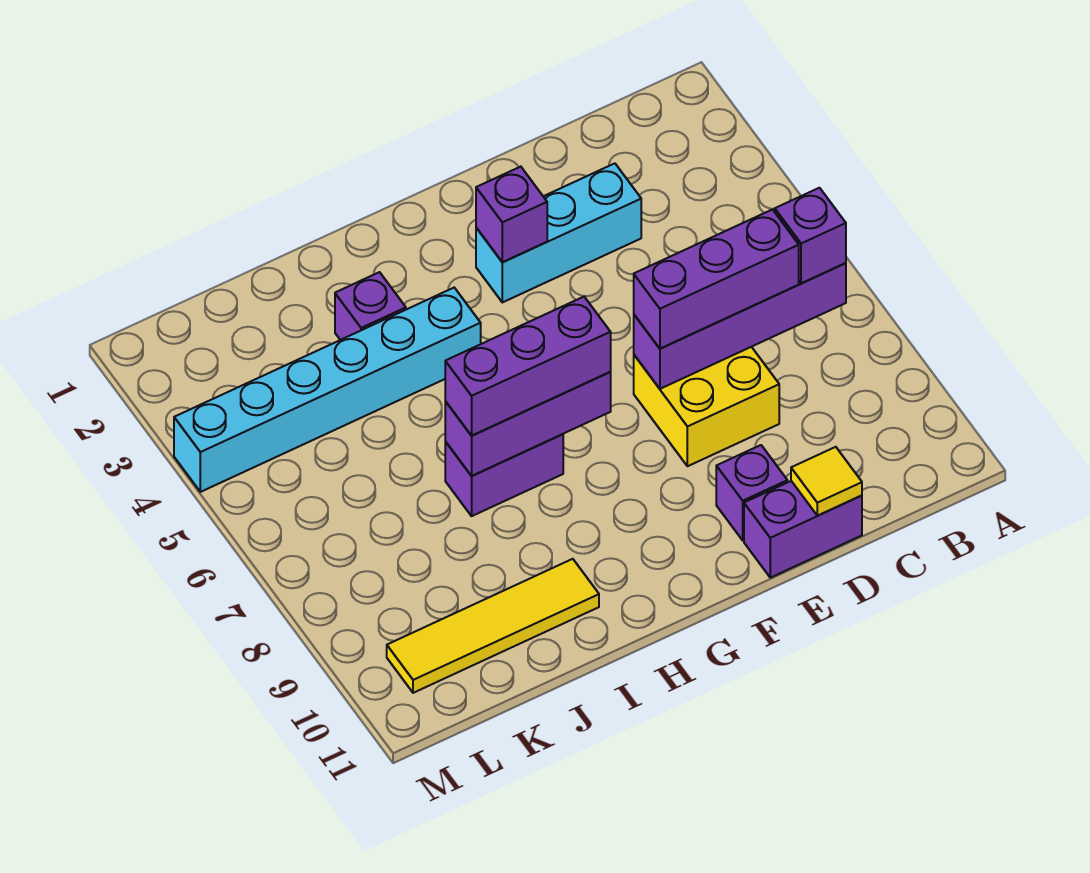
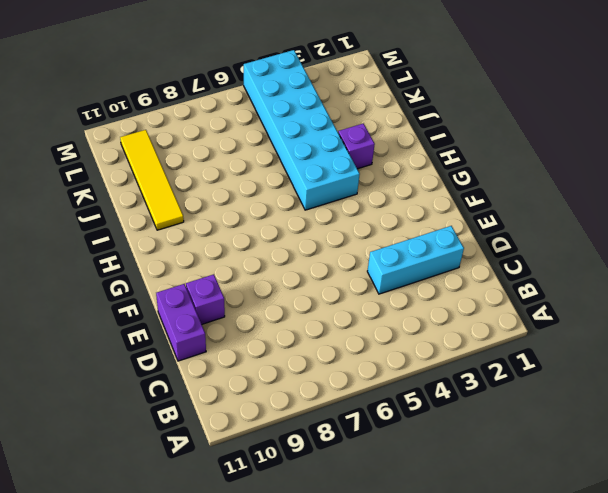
cyan 1x3 brick [367,226,464,294] -> cyan 1x3 brick turned to [476,163,641,302]
cyan 2x6 brick [244,50,360,210] -> cyan 1x6 brick [174,288,481,492]
none -> yellow 2x2 brick [634,347,779,466]
none -> purple 1x2 brick [445,434,563,516]
none -> purple 1x4 brick [634,263,846,389]

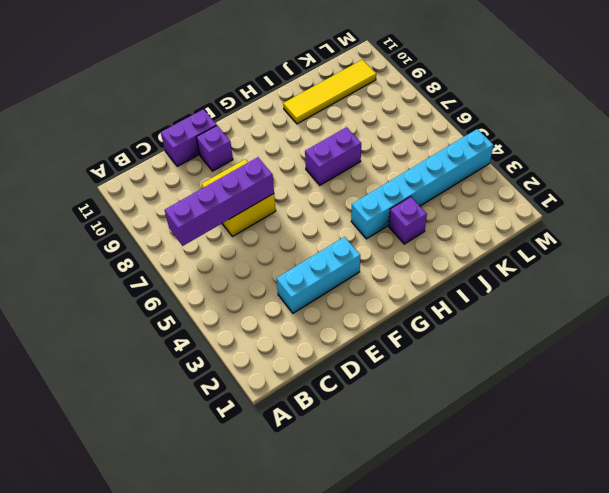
none -> yellow 1x1 tile [791,447,862,516]
none -> purple 1x1 brick [476,167,547,262]
none -> purple 1x3 brick [445,372,611,476]

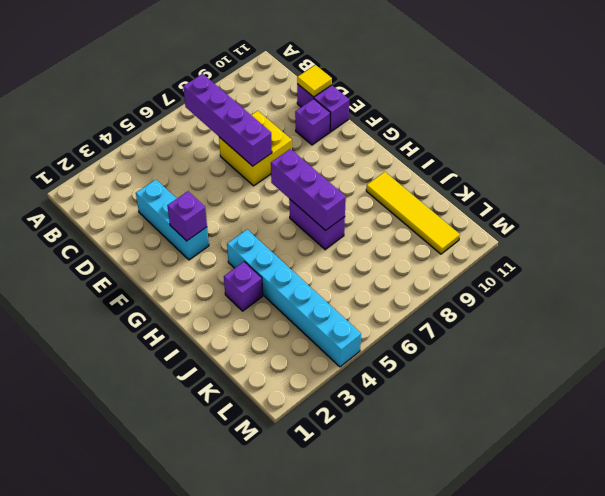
none -> purple 1x1 brick [775,188,846,283]
none -> purple 1x3 brick [634,210,799,349]
none -> purple 1x3 brick [445,297,611,436]

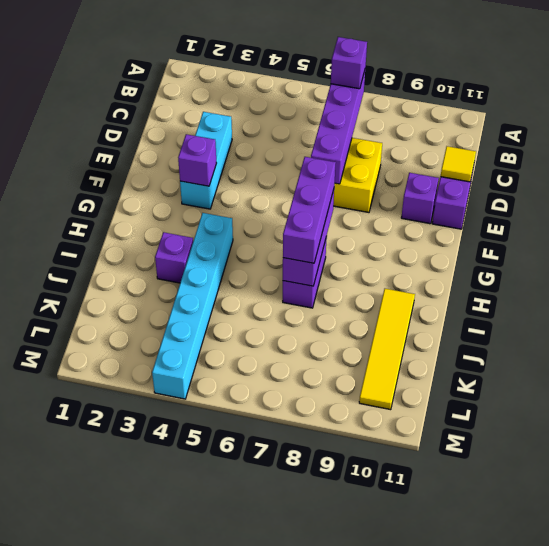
none -> purple 1x3 brick [634,210,799,349]

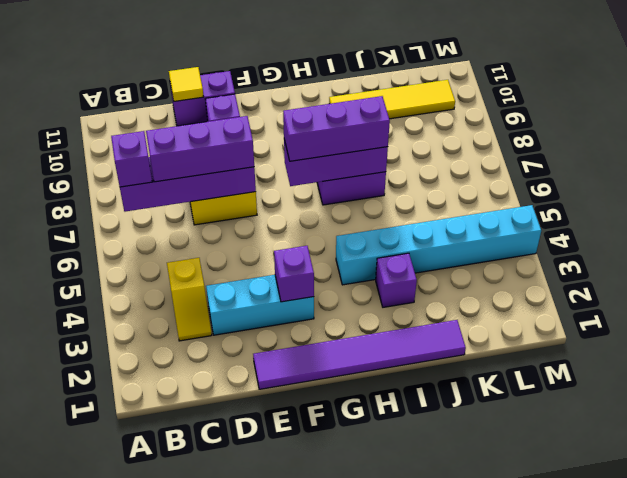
yellow 1x2 slope [167,258,212,341] -> none
purple 1x6 tile [253,320,466,389] -> none

